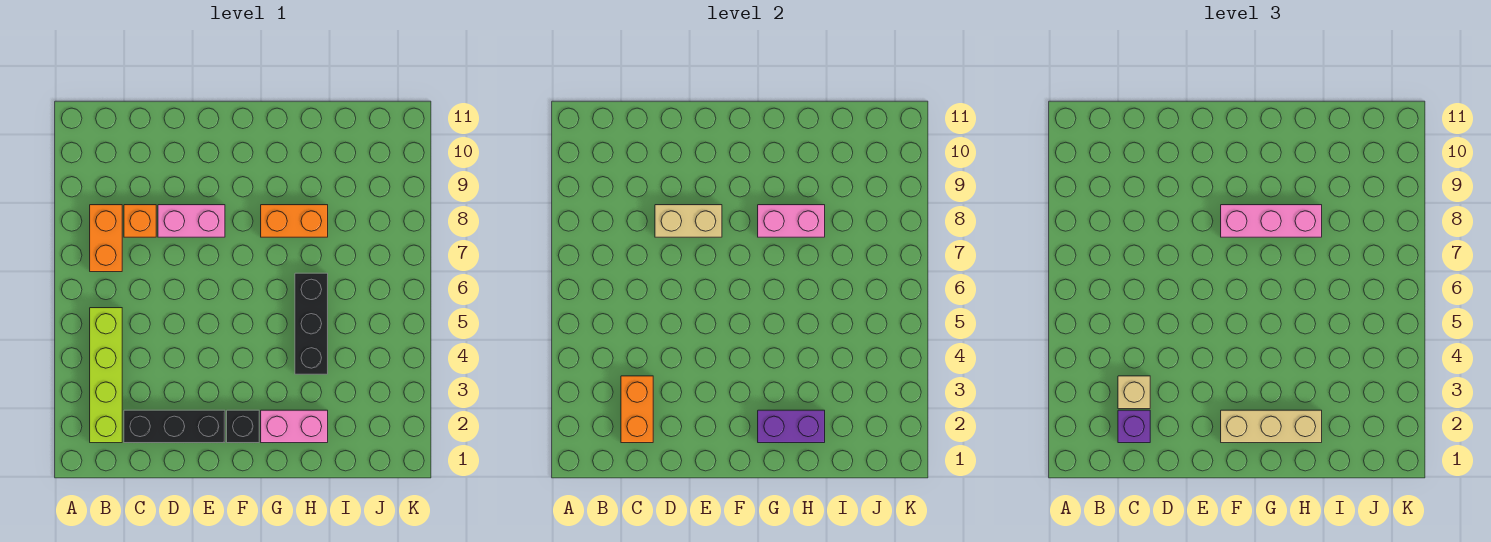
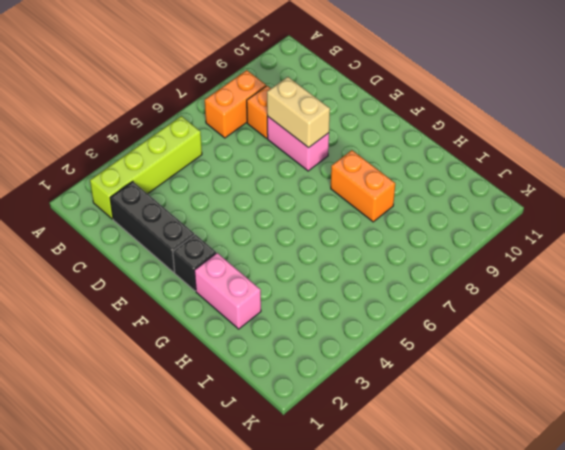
none -> black 1x3 brick [295,273,328,374]
none -> orange 1x2 brick [621,376,653,443]
none -> purple 1x2 brick [758,410,825,443]

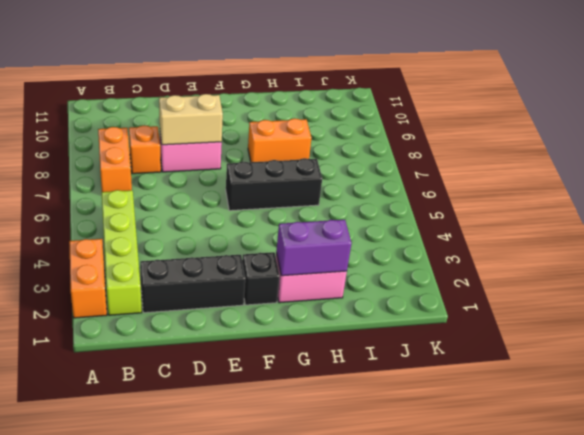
orange 1x2 brick [69,239,107,318] -> orange 1x2 brick moved to [621,376,653,443]
black 1x3 brick [226,158,322,211] -> black 1x3 brick turned to [295,273,328,374]
none -> pink 1x2 brick [758,205,825,237]
none -> purple 1x1 brick [1118,410,1150,443]
none -> tan 1x1 brick [1118,376,1150,409]

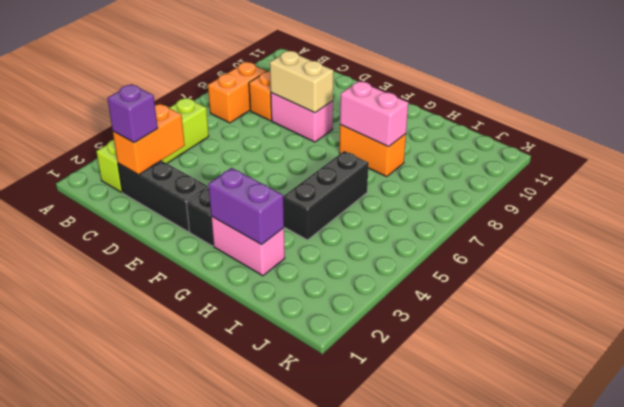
none -> tan 1x1 brick [1118,376,1150,409]
none -> tan 1x3 brick [1221,410,1322,443]
none -> pink 1x3 brick [1221,205,1322,237]

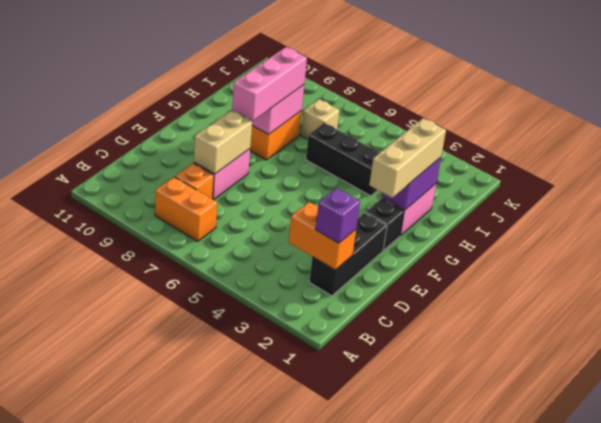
tan 1x1 brick [301,99,339,139] -> tan 1x1 brick moved to [1118,376,1150,409]
none -> lime 1x4 brick [90,308,122,443]

